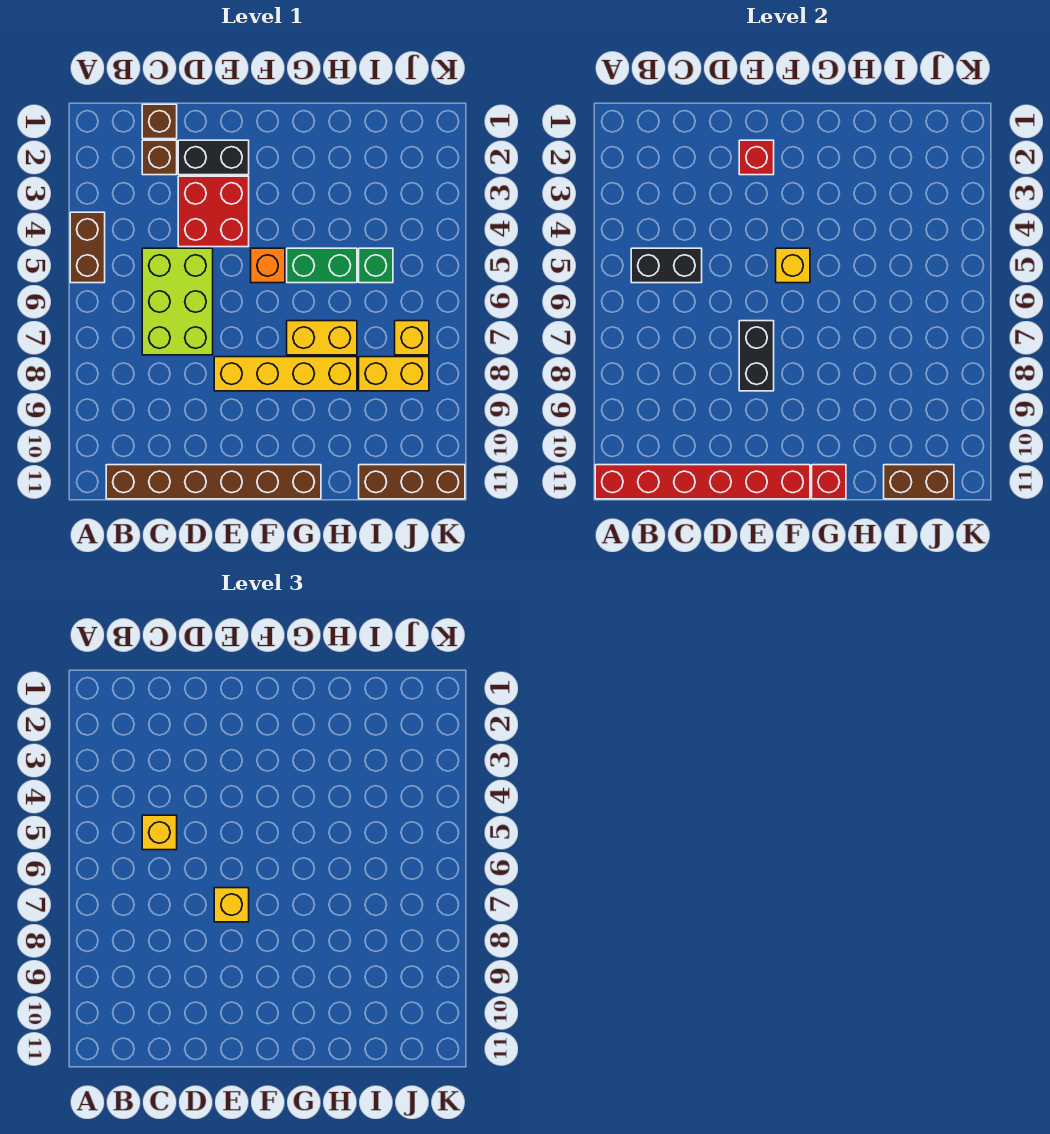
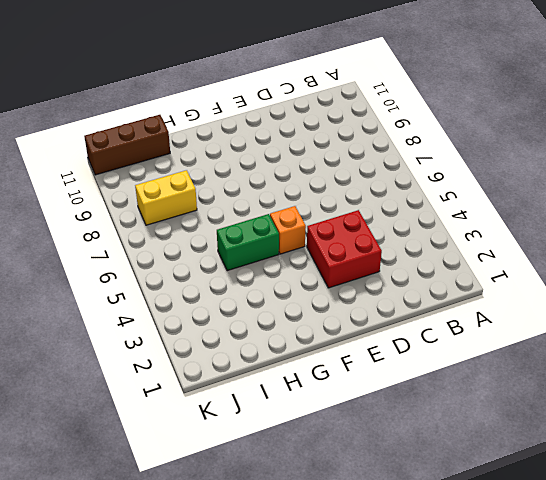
none -> brown 1x2 brick [70,212,105,283]
none -> brown 1x6 brick [106,465,321,499]
none -> brown 1x1 brick [142,104,177,139]

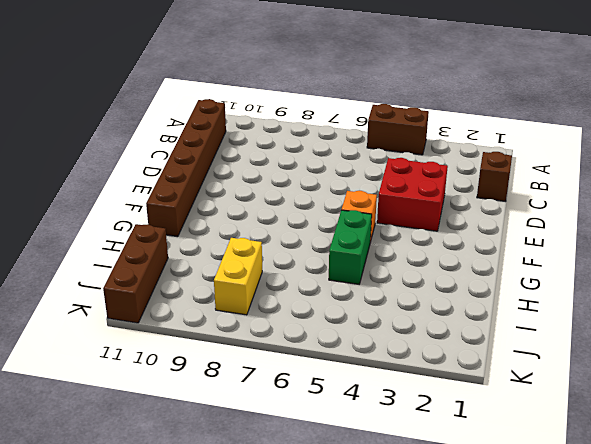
none -> brown 1x1 brick [142,140,177,175]
none -> lime 2x3 brick [142,248,213,355]
none -> black 1x2 brick [178,140,249,175]

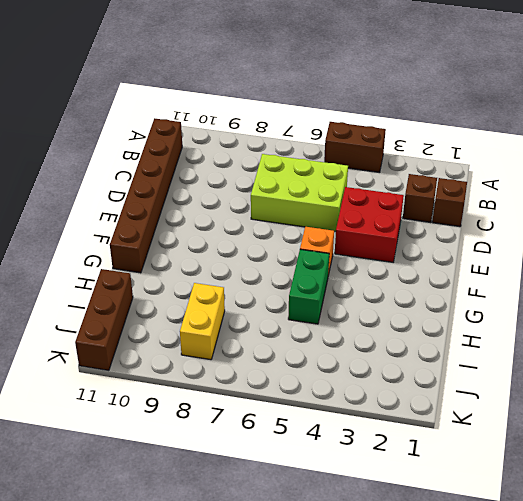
none -> black 1x2 brick [178,140,249,175]
none -> yellow 1x4 brick [214,357,357,391]
none -> yellow 1x2 brick [287,321,357,355]

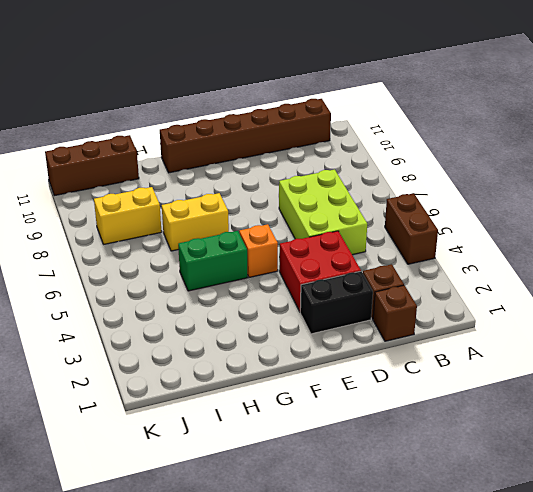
none -> yellow 1x4 brick [214,357,357,391]
none -> green 1x1 brick [359,248,393,283]
none -> yellow 1x1 brick [395,321,429,355]

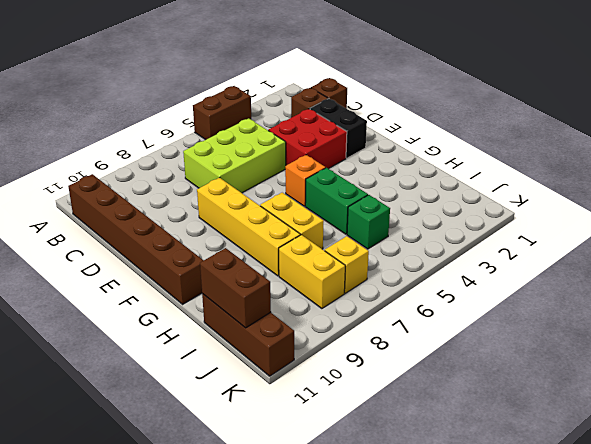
none -> red 1x6 brick [595,465,810,499]
none -> black 1x2 brick [631,248,702,283]
none -> red 1x1 brick [739,140,774,175]

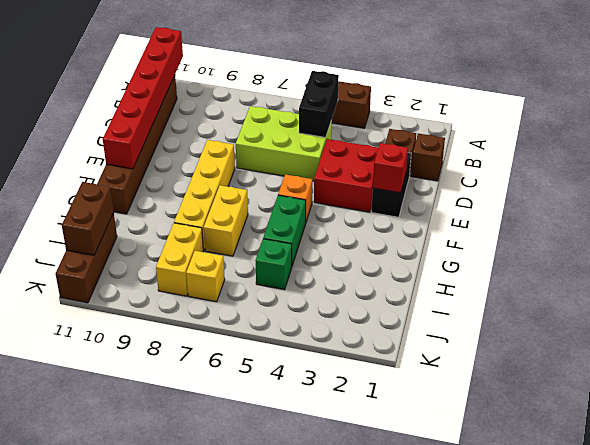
none -> black 1x2 brick [739,321,774,391]
none -> yellow 1x1 brick [776,248,810,283]
none -> red 1x1 brick [812,465,846,499]

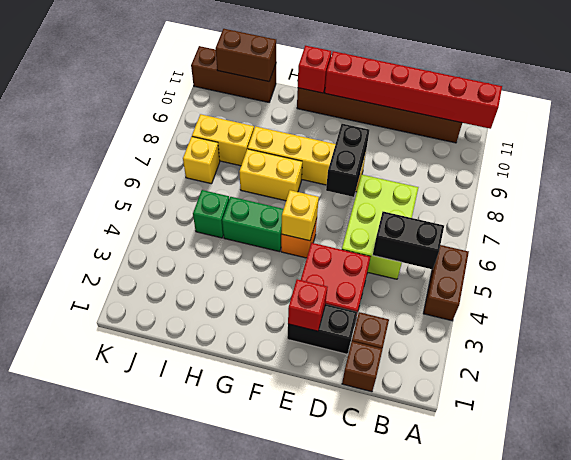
none -> yellow 1x1 brick [142,815,177,850]
none -> yellow 1x1 brick [214,888,249,922]

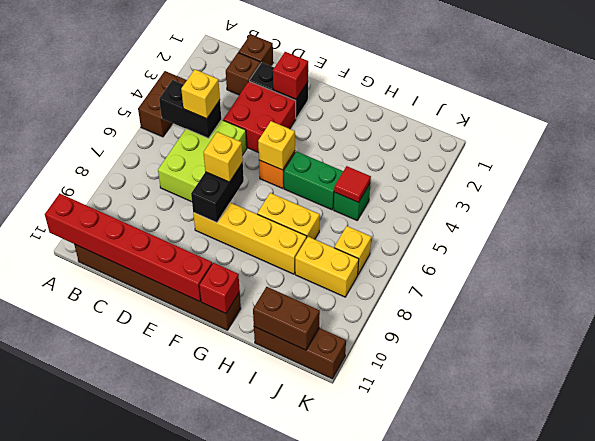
red 1x1 tile [334,166,371,202] -> none

